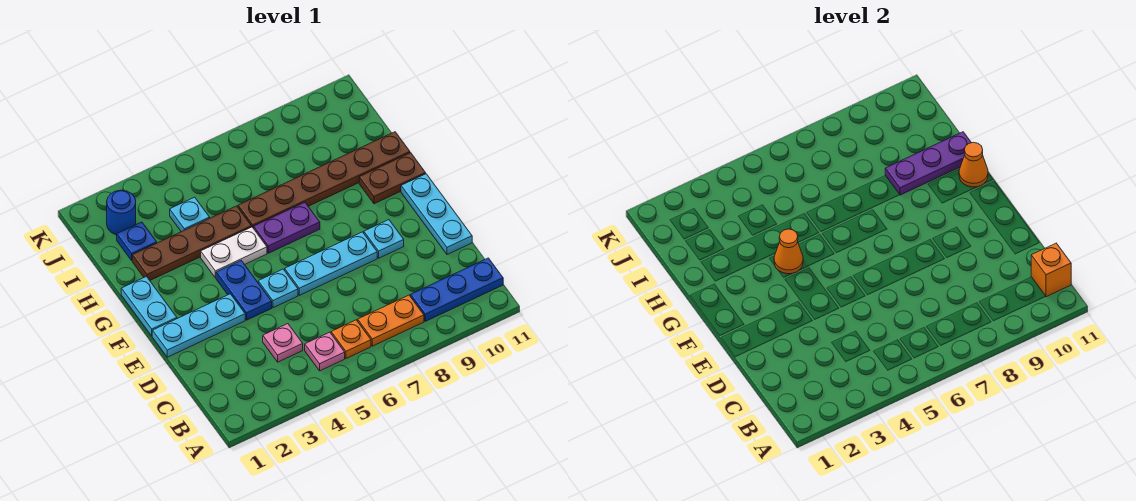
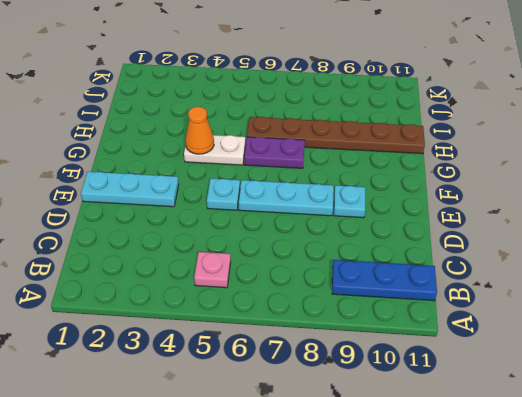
none -> orange 1x1 plate [331,320,371,359]
none -> orange 1x2 plate [358,295,424,346]
none -> pink 1x1 plate [263,324,303,362]

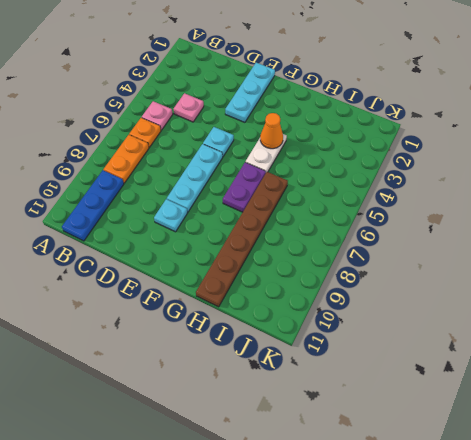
none -> cyan 1x3 plate [401,174,472,255]
none -> blue 1x2 plate [216,261,272,320]
none -> cyan 1x2 plate [121,277,177,336]

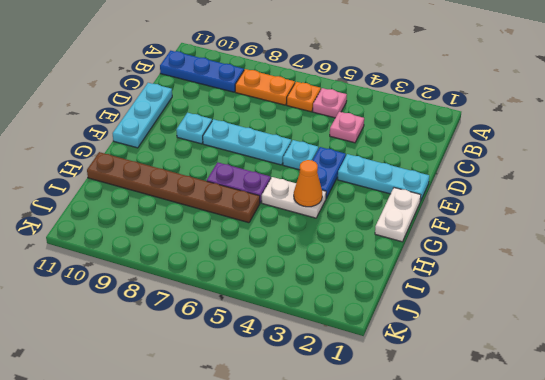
white 1x2 plate [375,188,421,242] -> cyan 1x2 plate [121,277,177,336]
none -> brown 1x2 plate [359,153,426,204]
none -> brown 1x4 plate [132,206,252,280]
none -> blue 1x1 plate [117,222,157,260]

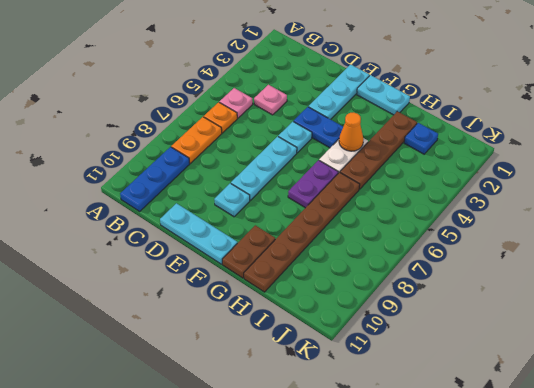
none -> cyan 1x1 plate [170,197,210,232]
none -> blue 1x1 round brick [107,190,136,235]
none -> orange 1x1 brick [1031,243,1071,297]

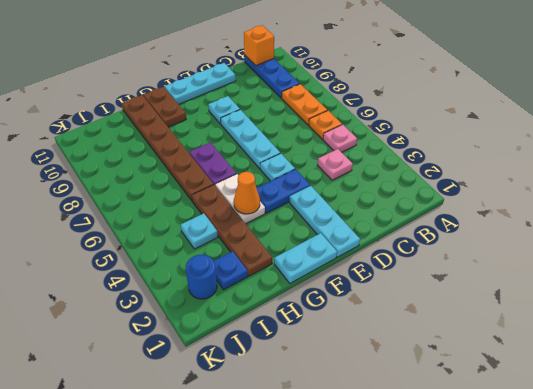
none -> orange 1x1 cone [959,142,988,187]
none -> purple 1x3 plate [885,132,971,195]

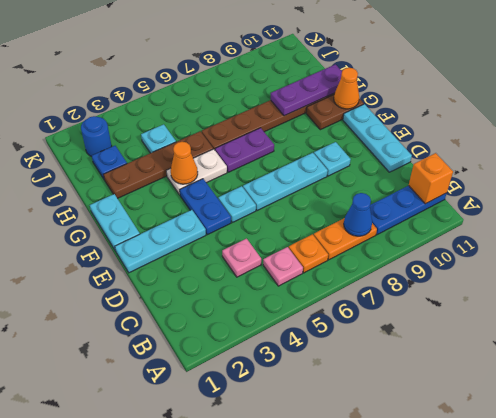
blue 1x1 cone [344,193,372,236] -> none

